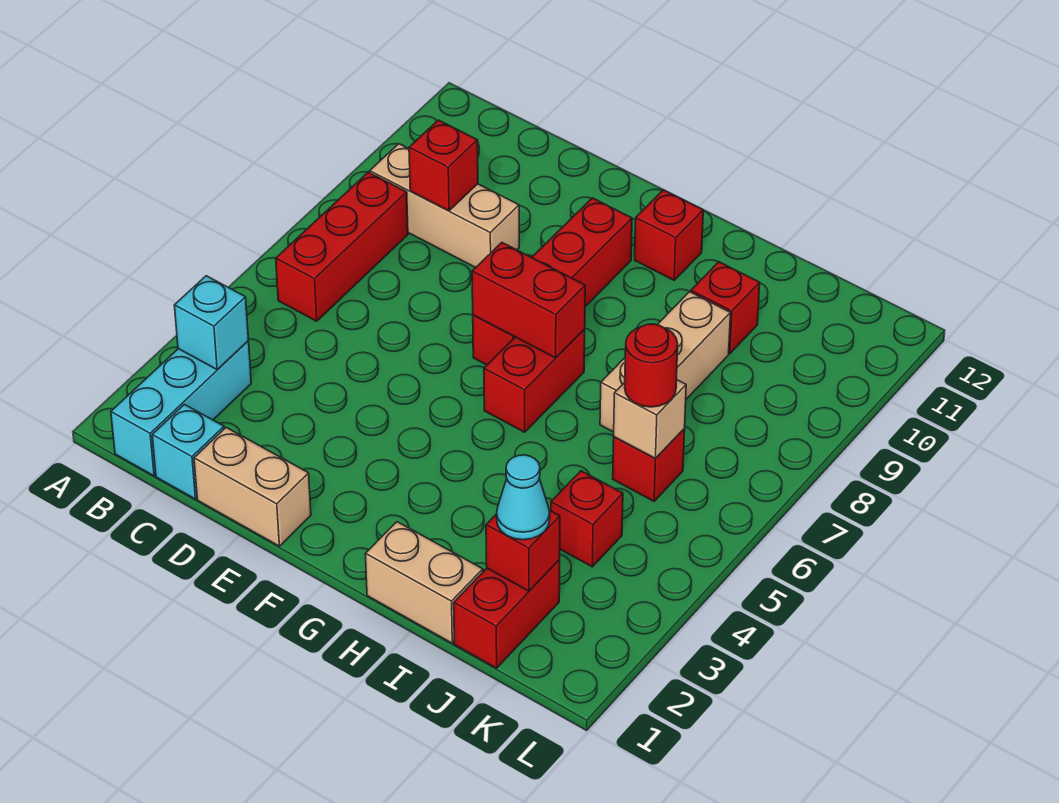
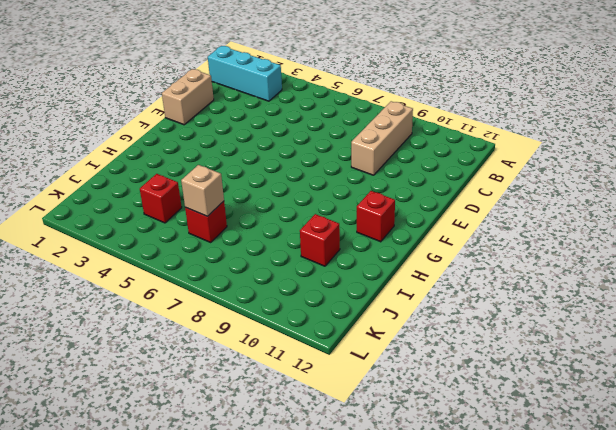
none -> red 1x3 brick [276,172,408,321]
none -> cyan 1x1 brick [152,404,224,499]
none -> red 1x4 brick [473,198,632,365]

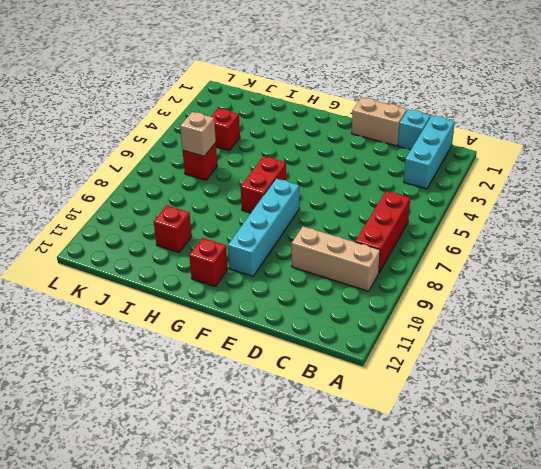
cyan 1x4 brick [228,179,299,276] -> red 1x4 brick [473,198,632,365]
none -> tan 1x2 brick [365,522,483,643]
none -> tan 1x3 brick [600,292,731,432]
none -> red 1x2 brick [454,560,560,668]

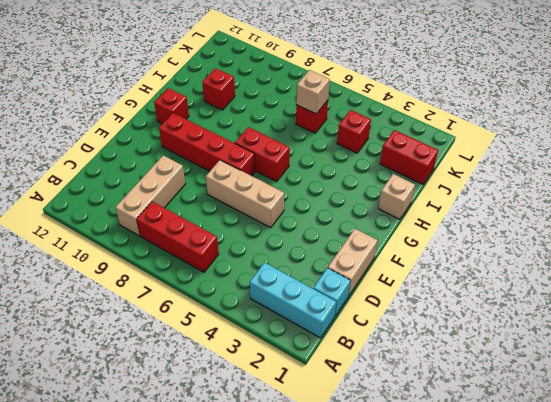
tan 1x3 brick [206,160,284,228] -> tan 1x3 brick moved to [600,292,731,432]
tan 1x1 brick [378,174,415,219] -> tan 1x2 brick [365,522,483,643]
none -> cyan 1x1 brick [174,276,248,370]
none -> red 1x1 brick [409,120,478,211]
none -> red 1x2 brick [472,243,585,358]

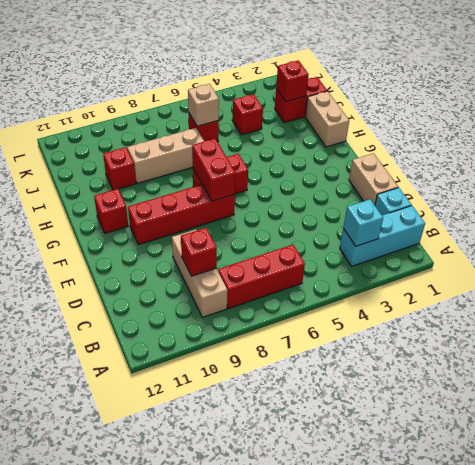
none -> cyan 1x1 cone [497,455,550,540]
none -> red 1x1 round brick [625,324,678,407]

